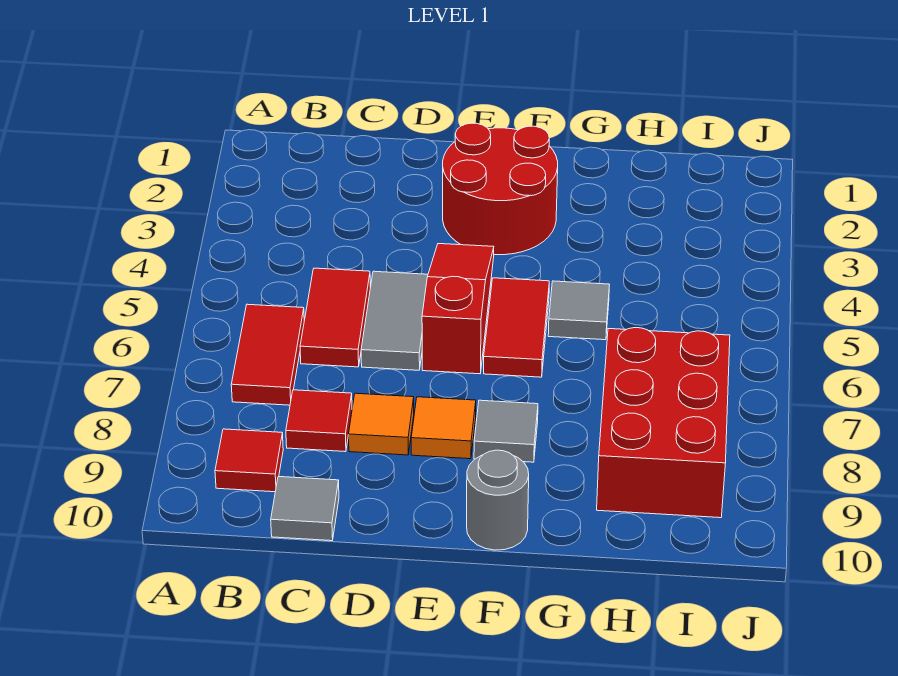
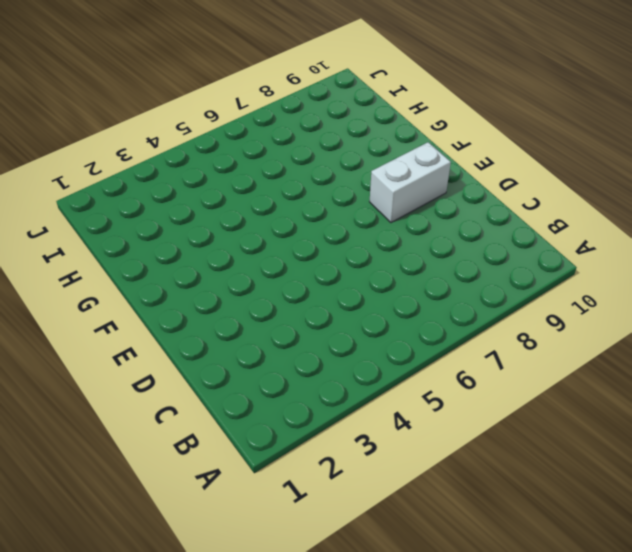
white 1x2 brick [370,142,451,223] -> orange 1x1 tile [411,397,476,459]
none -> red 1x2 tile [231,304,304,405]
none -> red 1x1 tile [215,429,283,492]
none -> red 1x2 tile [300,268,370,367]

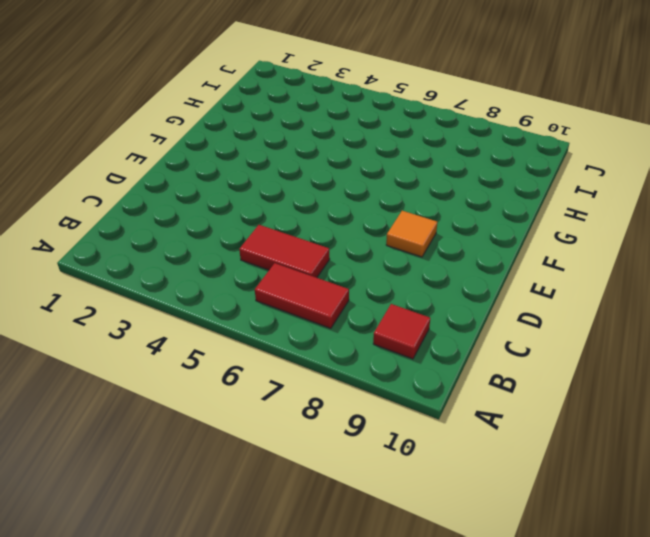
none -> red 1x1 tile [286,390,352,452]
none -> grey 1x1 tile [271,477,339,541]
none -> grey 1x2 tile [361,271,428,370]

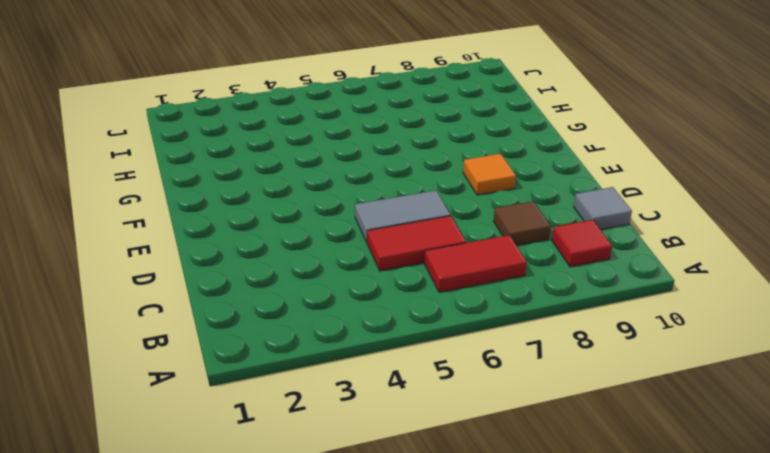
brown 1x1 tile [494,201,551,245] -> red 1x1 tile [286,390,352,452]
none -> orange 1x1 tile [349,393,414,455]
none -> red 2x2 round brick [443,123,558,255]
none -> red 1x3 slope [422,244,494,374]

